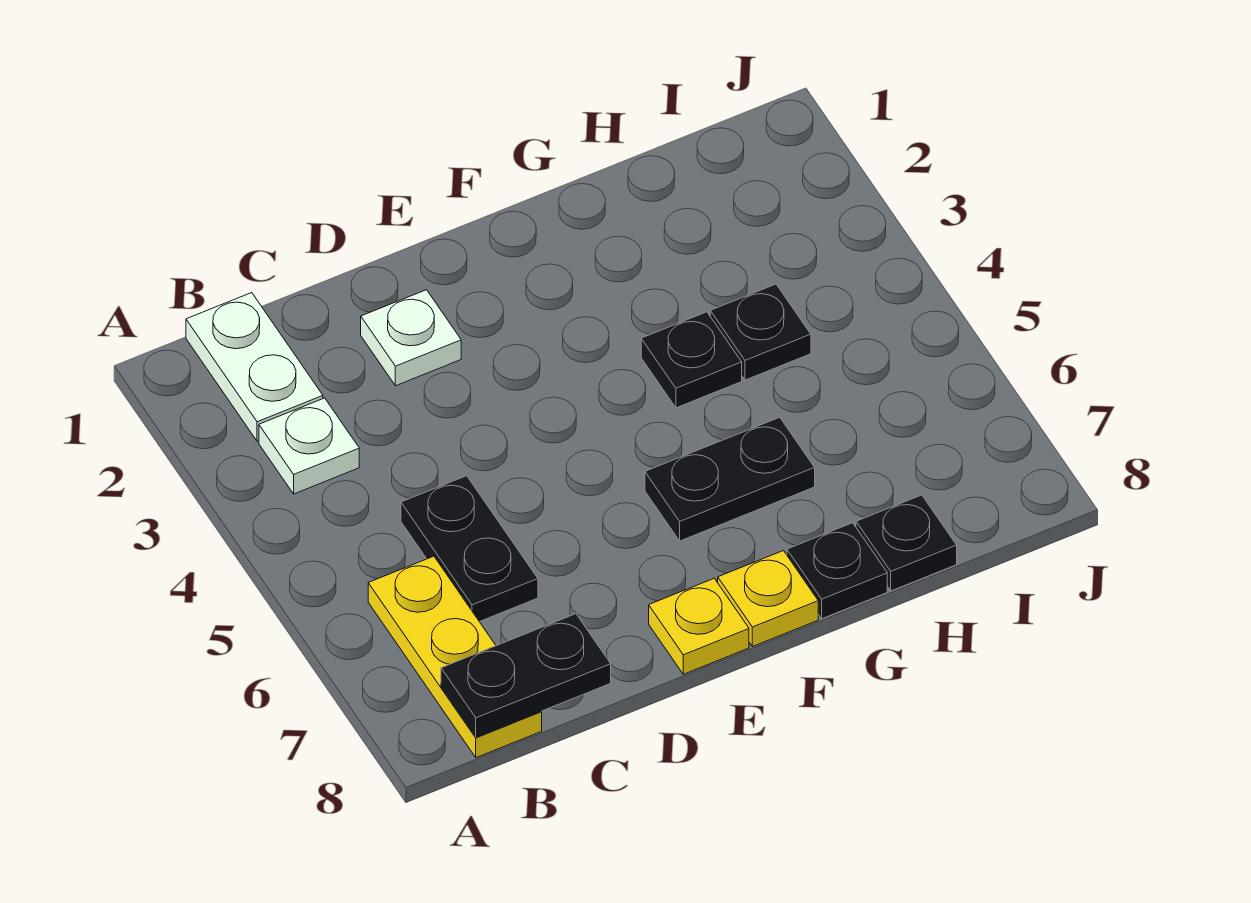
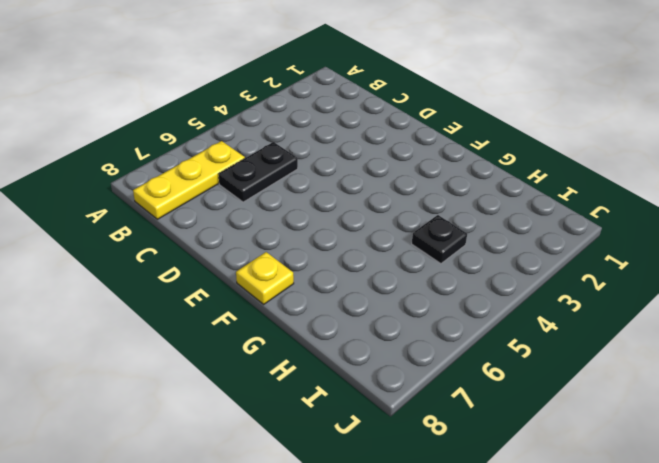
none -> white 1x2 plate [186,293,323,441]
none -> white 1x1 plate [259,398,359,494]
none -> white 1x1 plate [361,290,461,386]

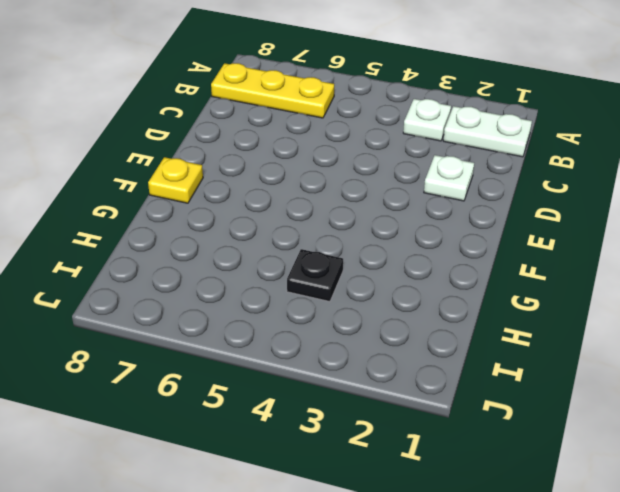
none -> black 1x2 plate [401,476,538,622]
none -> yellow 1x1 plate [649,578,749,674]
none -> black 1x2 plate [645,417,815,541]

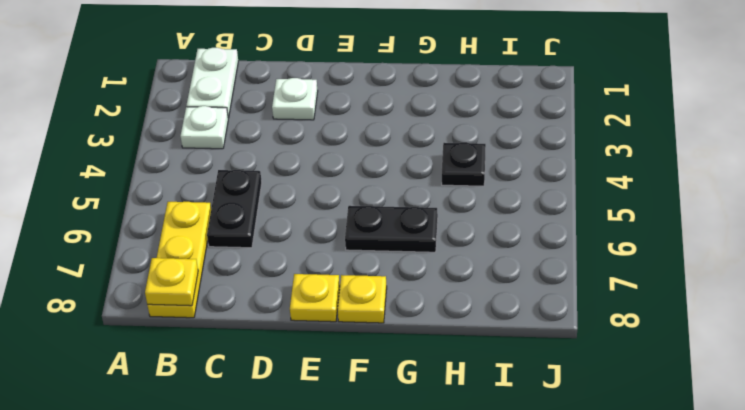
yellow 1x1 plate [145,258,198,306] -> black 1x2 plate [441,614,611,737]
none -> black 1x1 plate [641,312,742,408]
none -> black 1x1 plate [787,523,887,619]
none -> black 1x1 plate [856,495,957,591]

